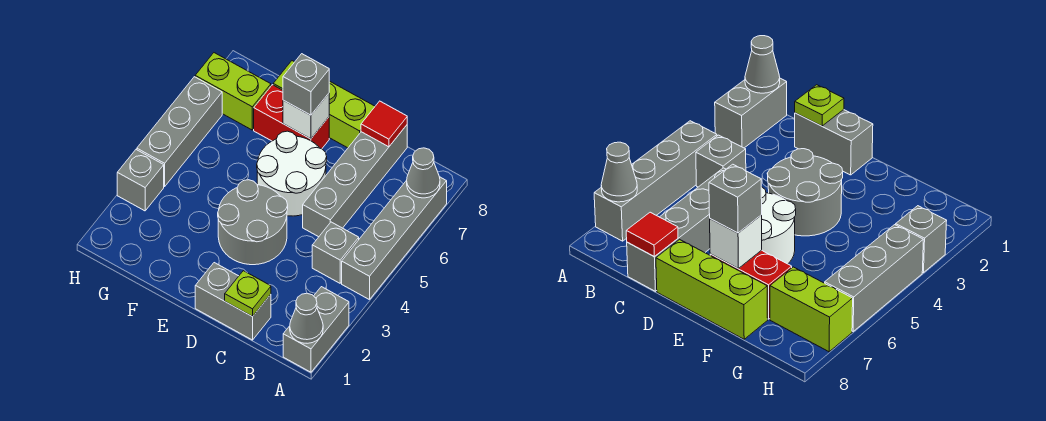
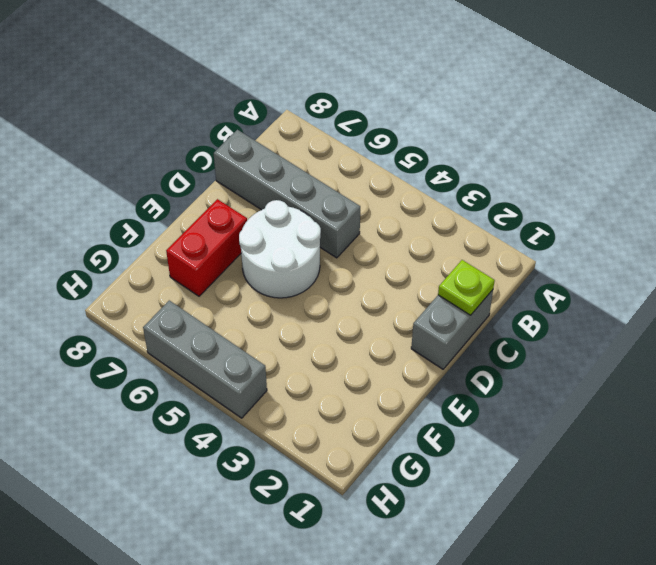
none -> grey 1x2 brick [283,287,349,372]
none -> grey 1x4 brick [342,177,447,300]
none -> grey 1x1 brick [312,222,359,283]

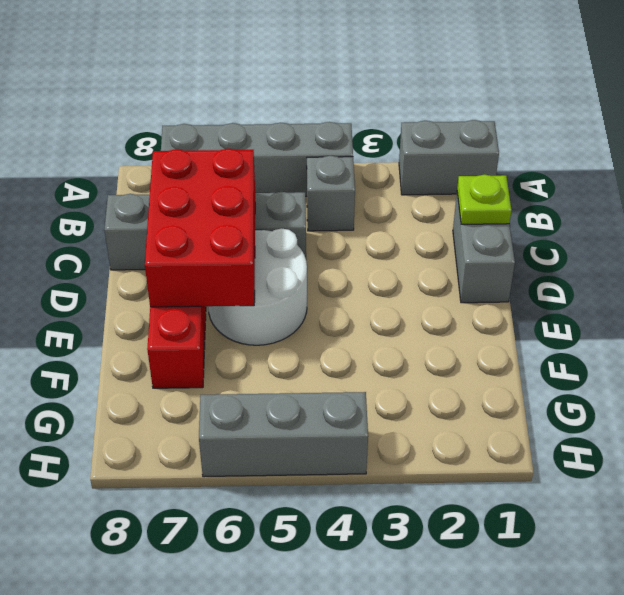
red 2x3 brick [145,149,255,307] -> white 1x1 brick [283,94,329,139]
none -> grey 2x2 round brick [218,180,288,265]
none -> lime 1x3 brick [273,61,375,148]
none -> lime 1x2 brick [195,53,271,130]

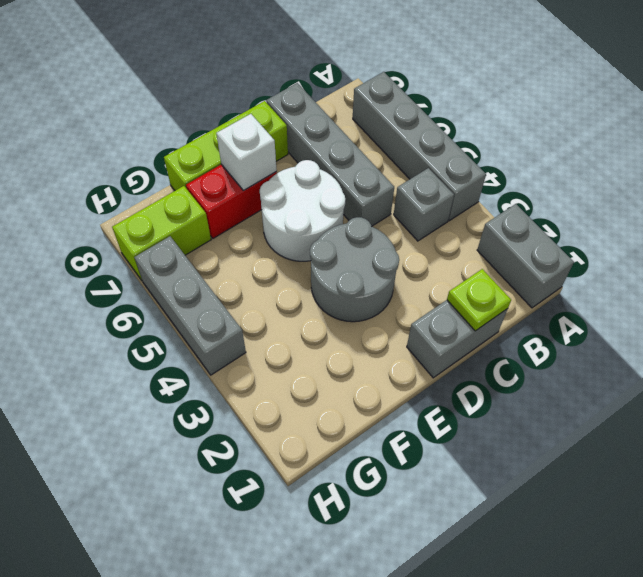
none -> grey 1x1 brick [117,150,164,211]
none -> grey 1x1 cone [290,293,323,343]
none -> grey 1x1 cone [407,148,440,198]

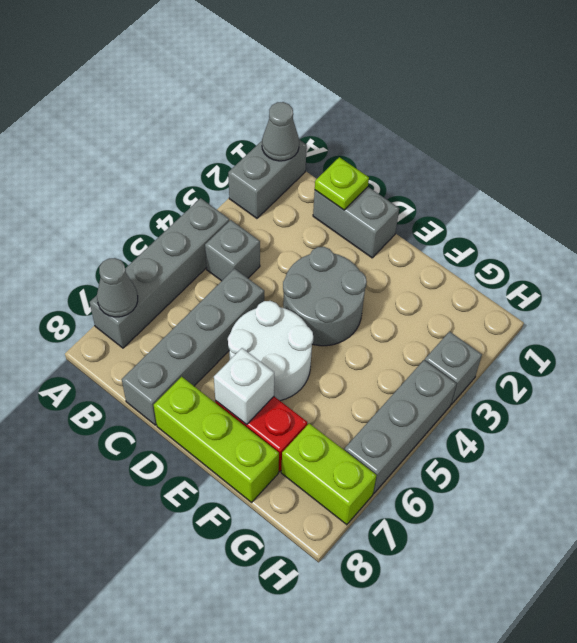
none -> red 1x1 tile [361,101,407,147]
none -> grey 1x1 brick [283,54,329,115]

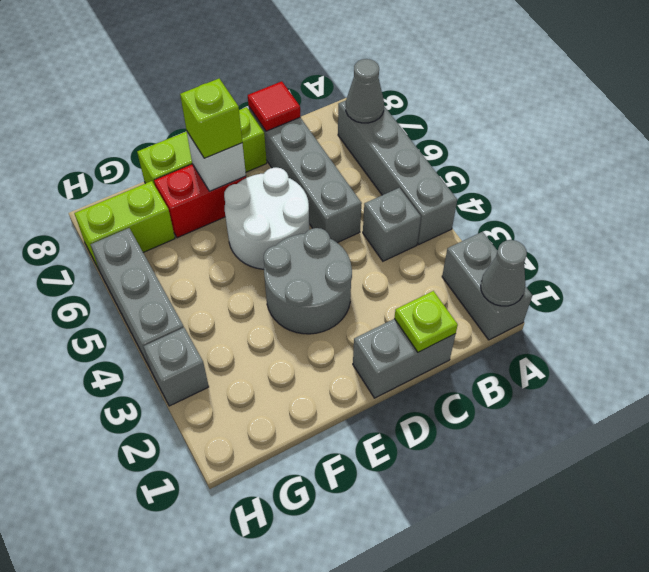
lime 1x1 brick [180,79,242,158] -> grey 1x1 brick [283,54,329,115]

